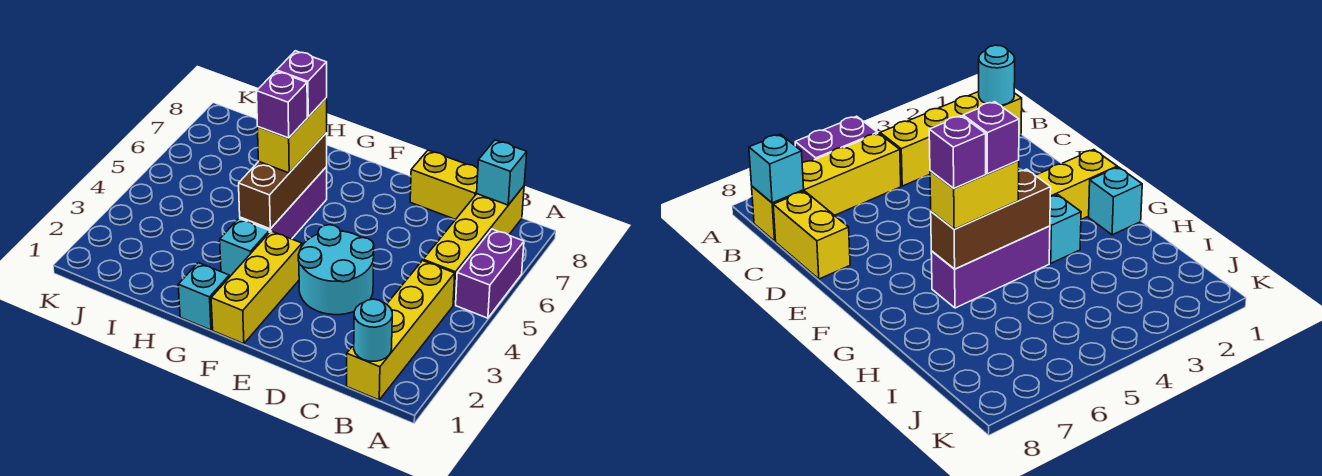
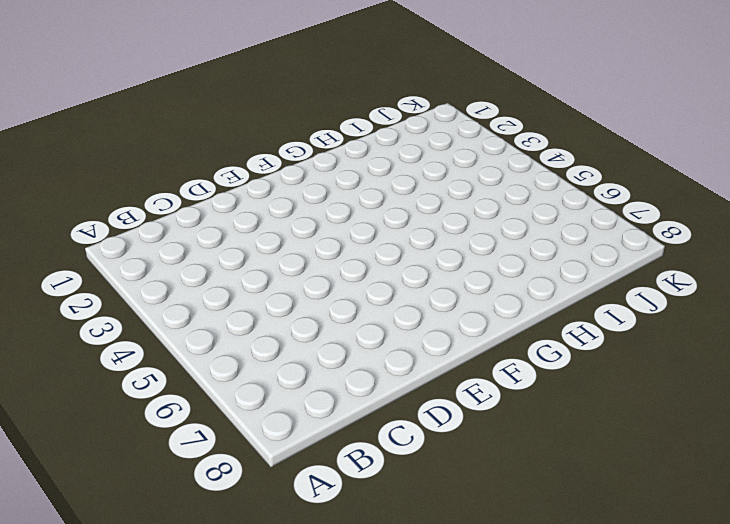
none -> purple 1x2 brick [456,229,524,318]
none -> yellow 1x4 brick [346,261,455,400]
none -> yellow 1x4 brick [423,186,524,305]

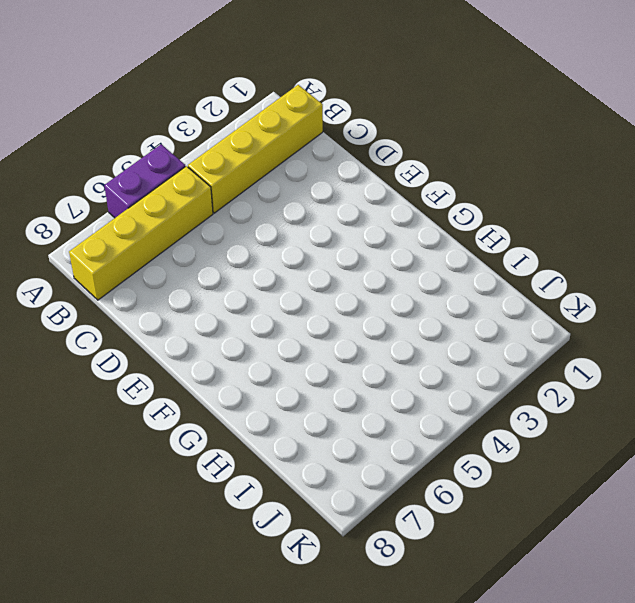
none -> yellow 1x2 brick [410,150,478,220]
none -> cyan 2x2 round brick [298,225,374,315]
none -> yellow 1x3 brick [211,231,302,344]

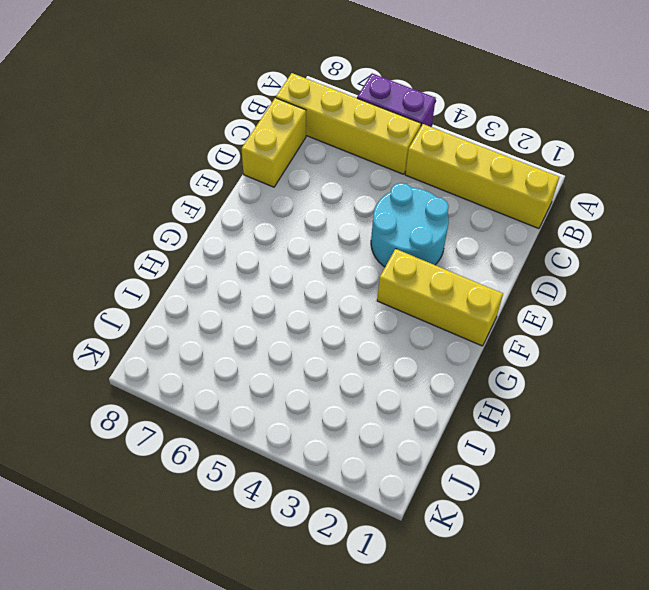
none -> cyan 1x1 brick [178,263,229,330]
none -> cyan 1x1 brick [220,218,269,276]
none -> purple 1x3 brick [240,167,327,239]

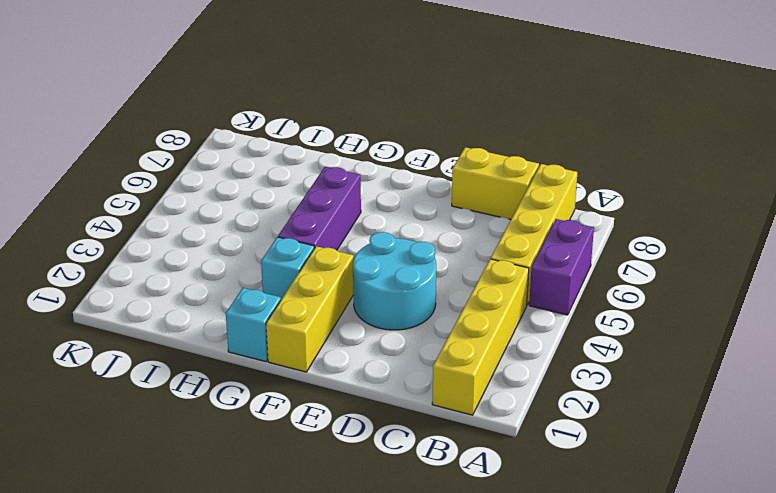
none -> cyan 1x1 round brick [354,299,392,361]
none -> cyan 1x1 brick [477,140,527,205]
none -> brown 1x3 brick [239,133,327,229]

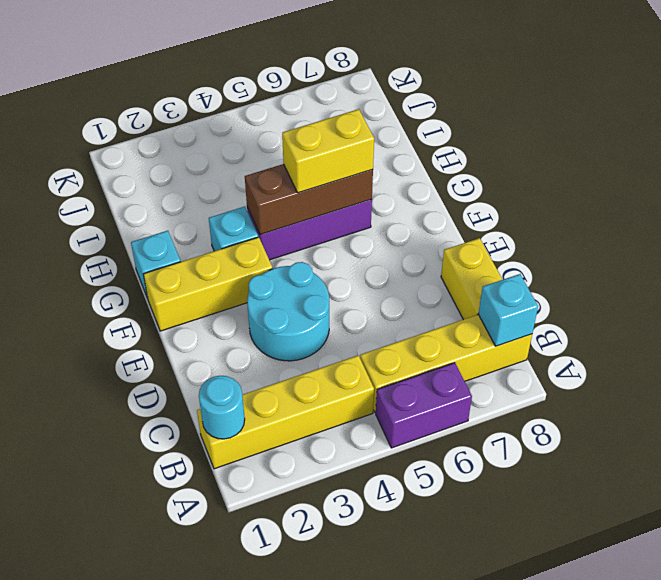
none -> purple 1x1 brick [257,71,307,138]
none -> purple 1x1 brick [277,51,327,117]

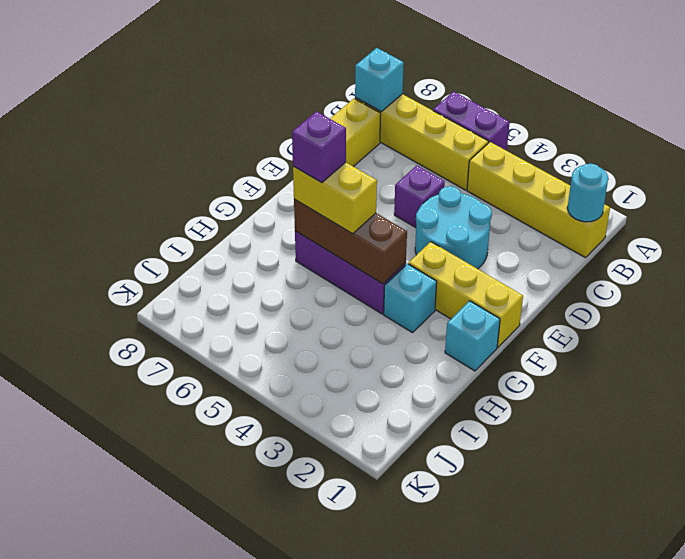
purple 1x1 brick [394,166,445,228] -> purple 1x1 brick moved to [257,71,307,138]

